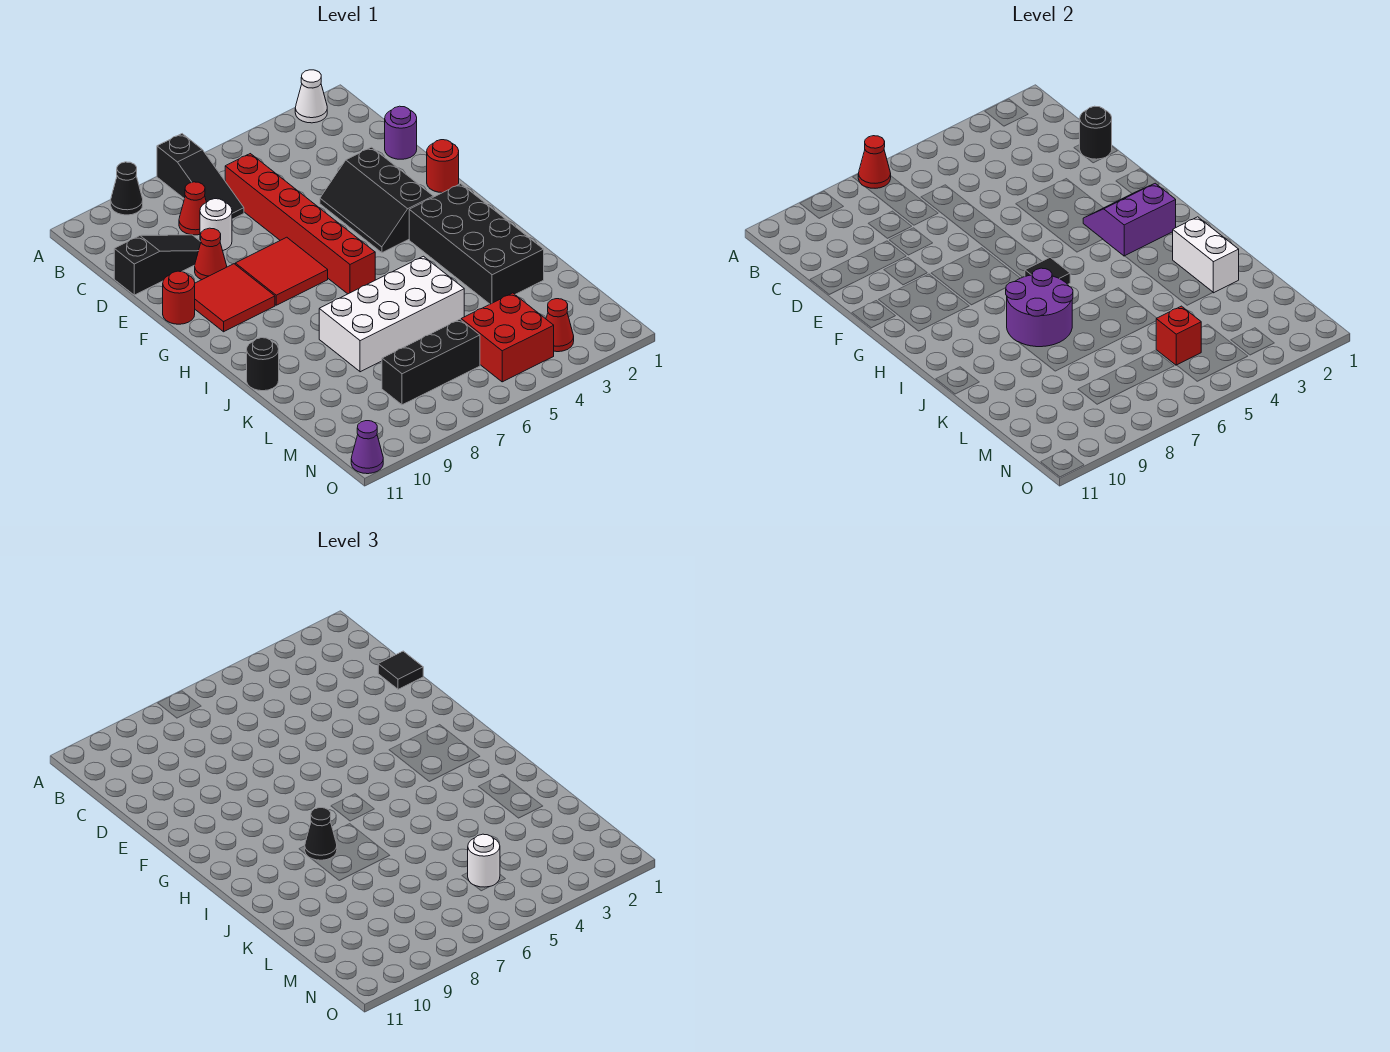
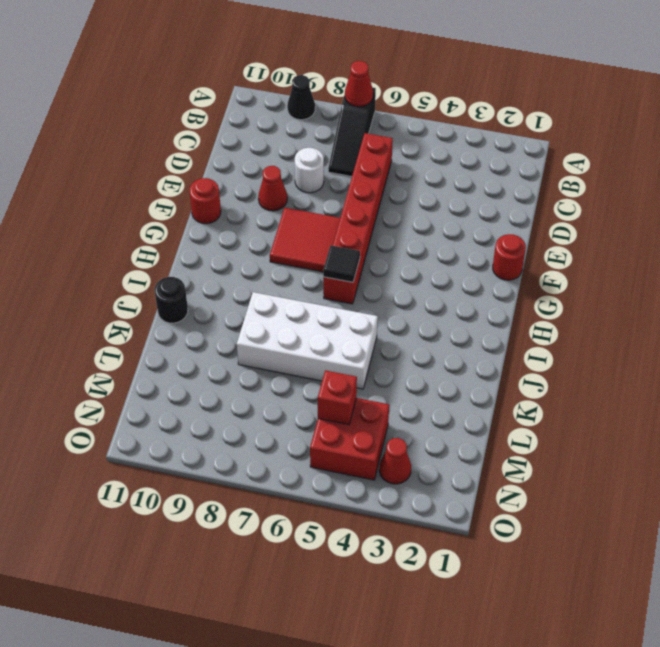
none -> white 1x1 cone [295,70,327,123]
none -> red 1x1 cone [179,182,206,235]
none -> purple 1x1 round brick [385,106,417,159]
none -> black 1x3 slope [114,235,201,295]

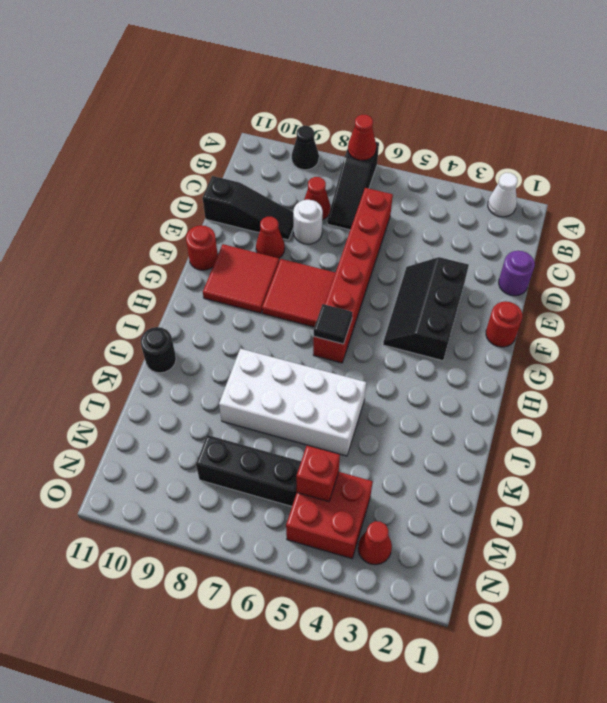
none -> black 2x4 brick [409,184,544,304]
none -> purple 1x1 cone [351,421,383,474]
none -> black 1x1 round brick [1080,106,1112,159]
none -> purple 2x2 slope [1083,183,1176,256]

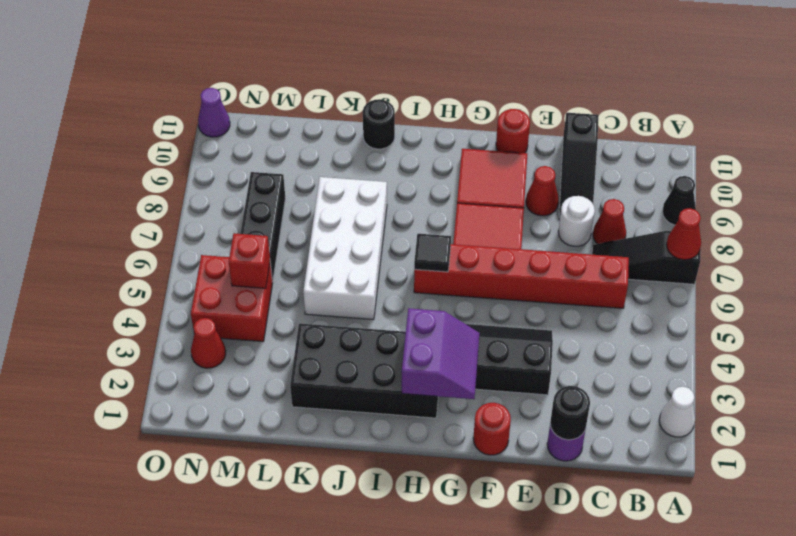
none -> purple 2x2 round brick [1006,268,1073,347]
none -> white 1x2 brick [1173,217,1239,293]
none -> black 1x1 tile [378,651,423,689]
none -> black 1x1 cone [305,808,337,860]

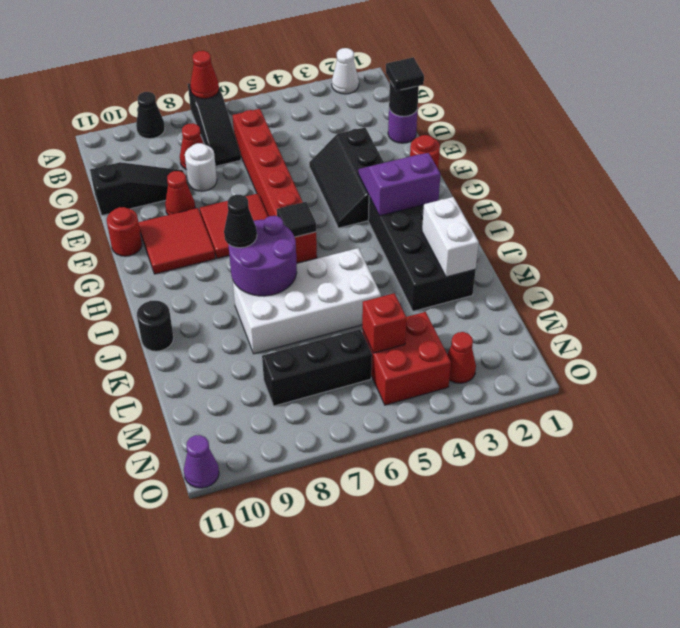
none -> white 1x1 round brick [468,834,500,887]

